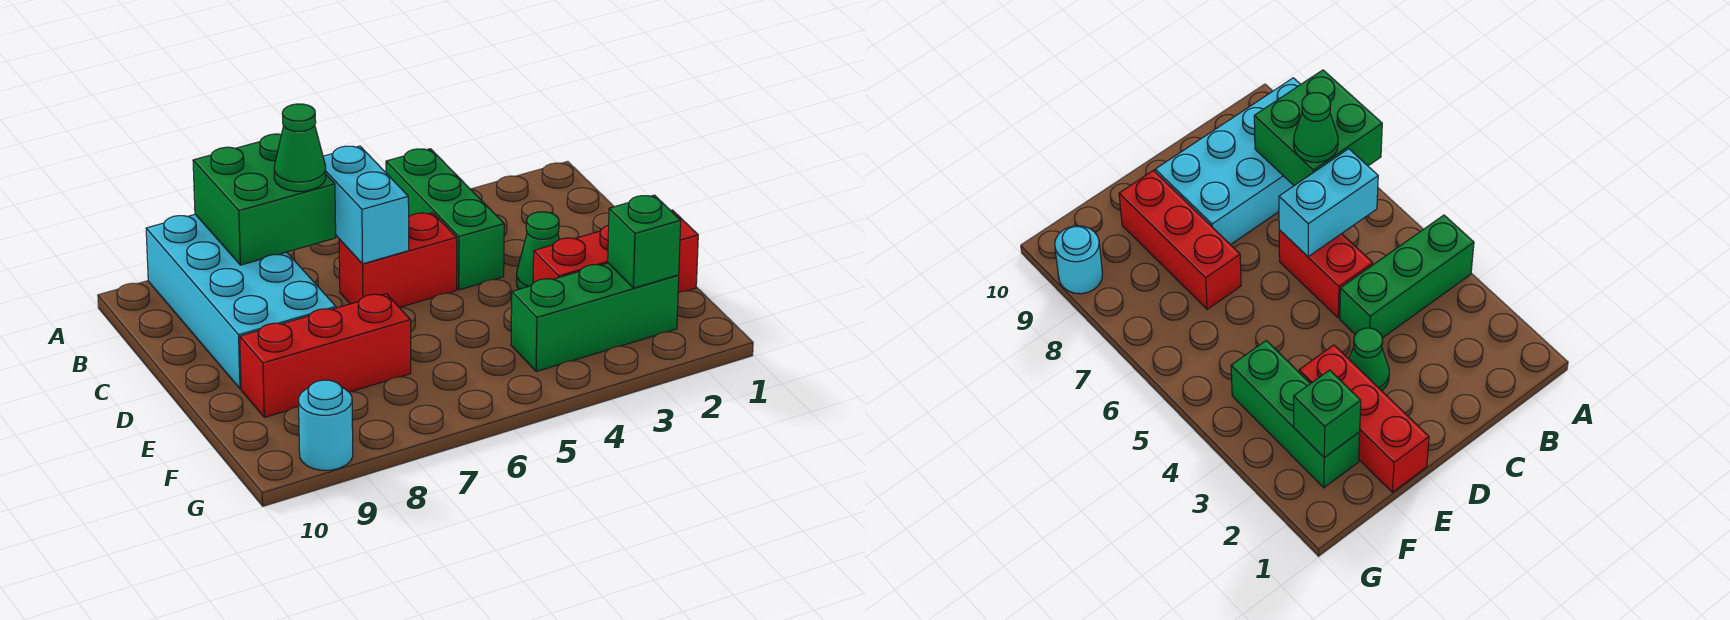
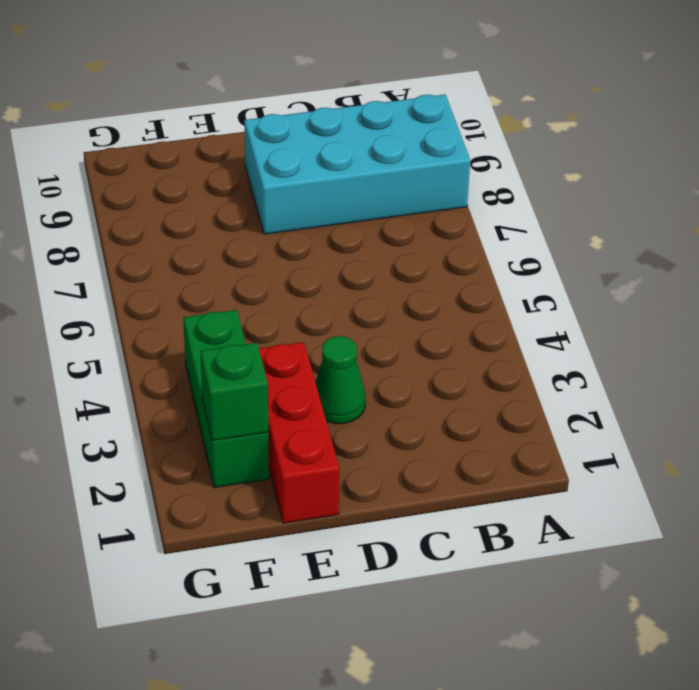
none -> green 1x3 brick [386,149,504,290]
none -> red 1x2 brick [339,213,457,307]
none -> red 1x3 brick [240,294,411,417]

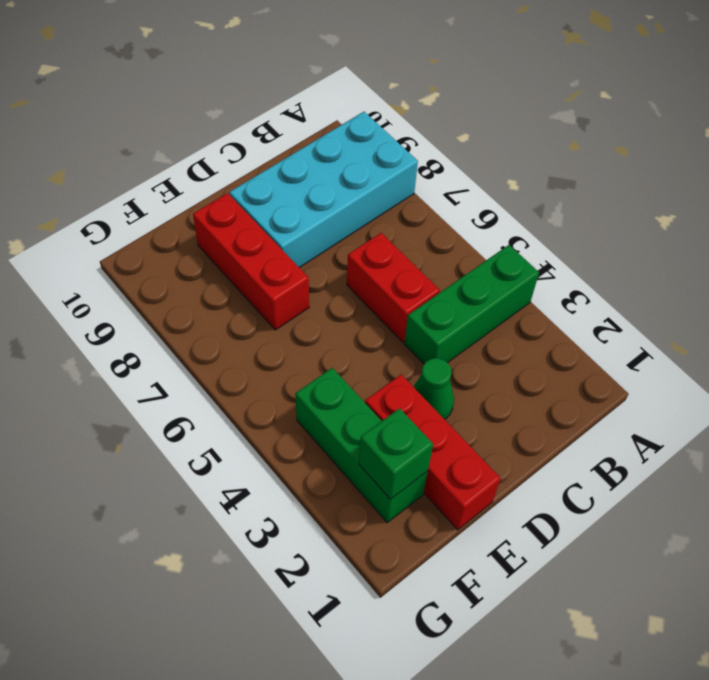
none -> cyan 1x1 round brick [299,380,353,470]
none -> green 2x2 brick [193,134,336,265]
none -> cyan 1x2 brick [323,146,409,264]

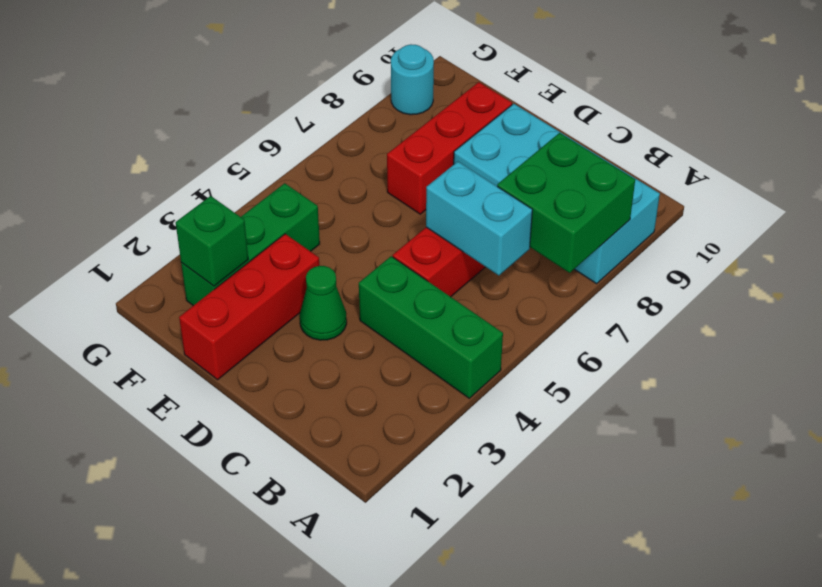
none -> green 1x1 cone [274,104,326,191]

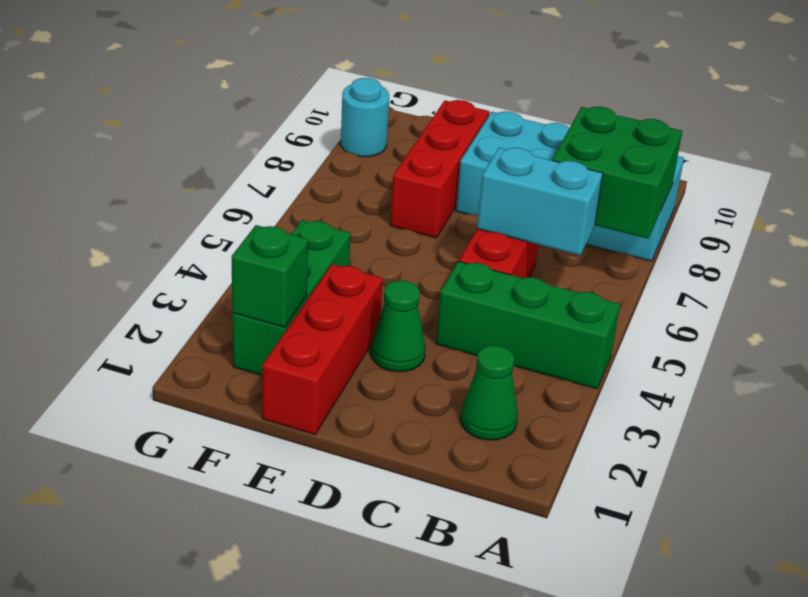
green 1x1 cone [460,345,518,440] -> green 1x1 cone moved to [274,104,326,191]

